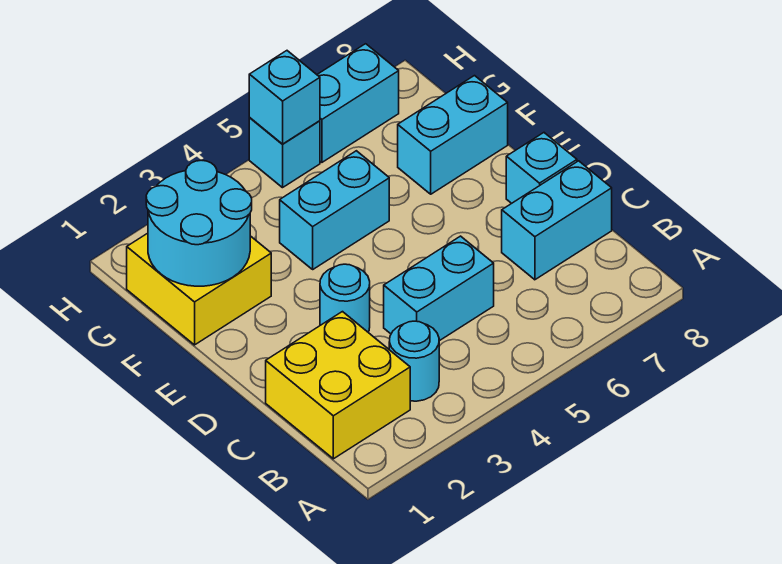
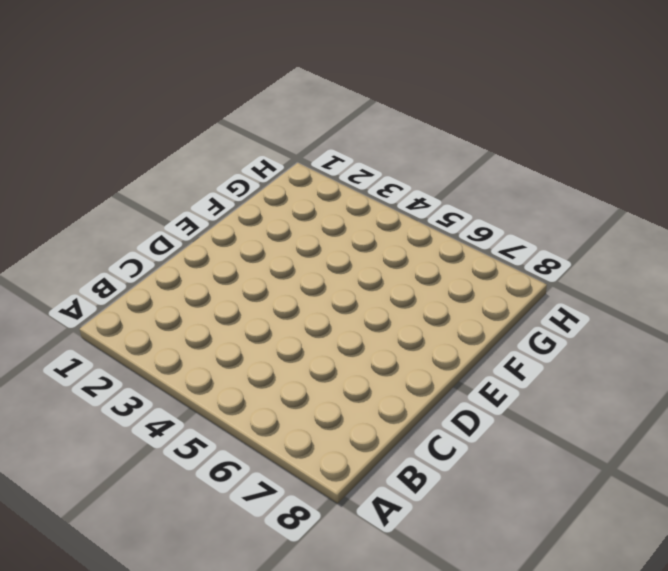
none -> yellow 2x2 brick [266,312,410,459]
none -> cyan 1x1 round brick [389,321,439,401]
none -> cyan 1x2 brick [384,236,494,341]

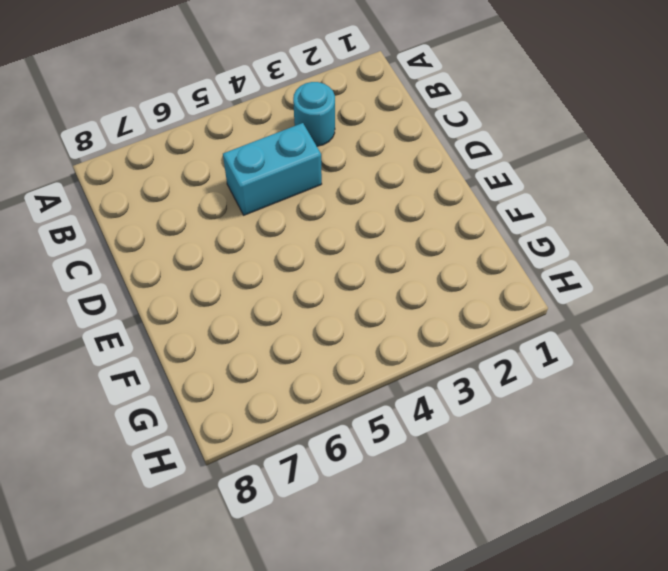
none -> yellow 2x2 brick [266,312,410,459]
none -> cyan 1x2 brick [502,161,612,280]
none -> cyan 1x1 round brick [320,264,370,332]

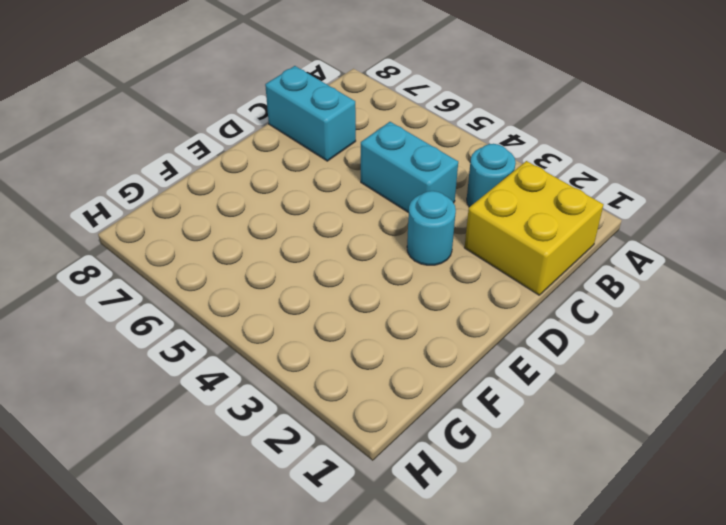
none -> cyan 1x1 brick [506,133,577,203]
none -> yellow 2x2 brick [127,233,271,345]
none -> cyan 1x2 brick [280,151,389,269]

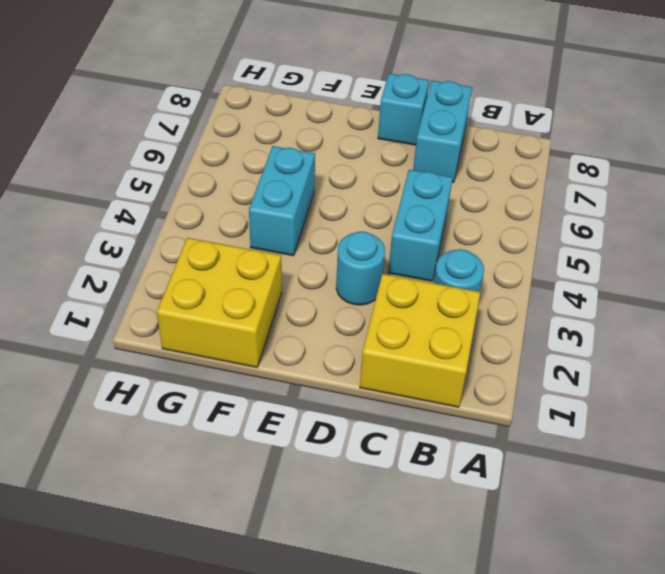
none -> cyan 1x2 brick [398,76,508,194]
none -> cyan 1x1 brick [249,118,320,188]
none -> cyan 1x2 brick [317,44,399,162]

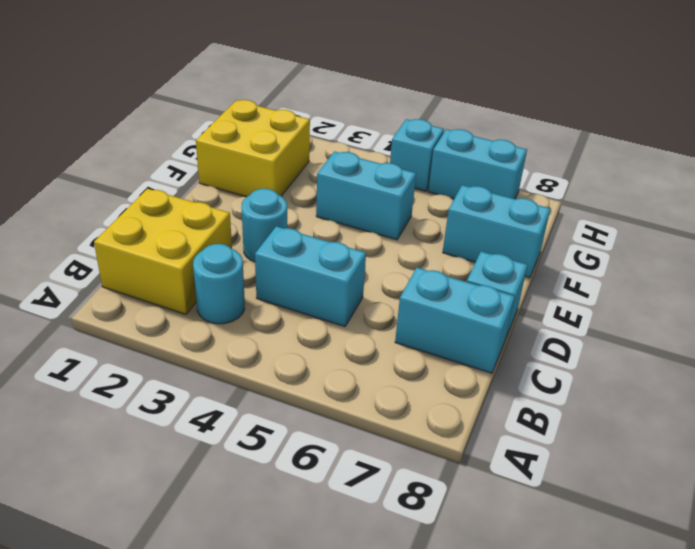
none -> cyan 2x2 round brick [146,160,252,286]
none -> cyan 1x1 brick [249,51,320,144]

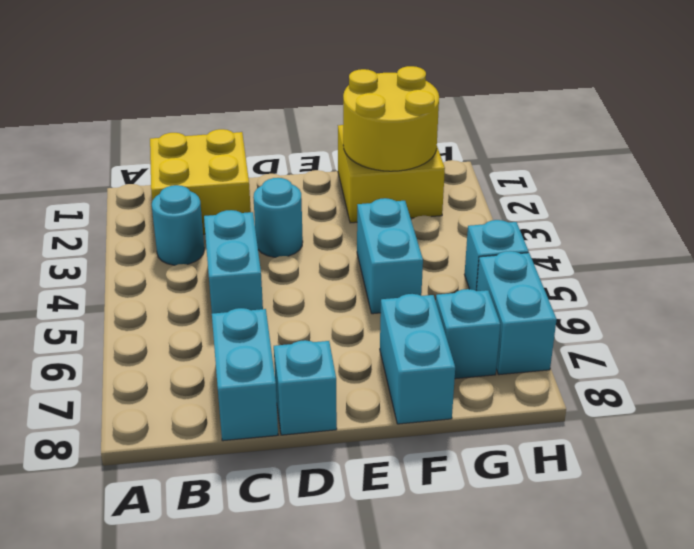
yellow 2x2 round brick [343,66,439,171] -> cyan 2x2 round brick [146,160,252,286]
cyan 1x1 brick [436,289,500,379] -> cyan 1x1 brick moved to [249,51,320,144]

